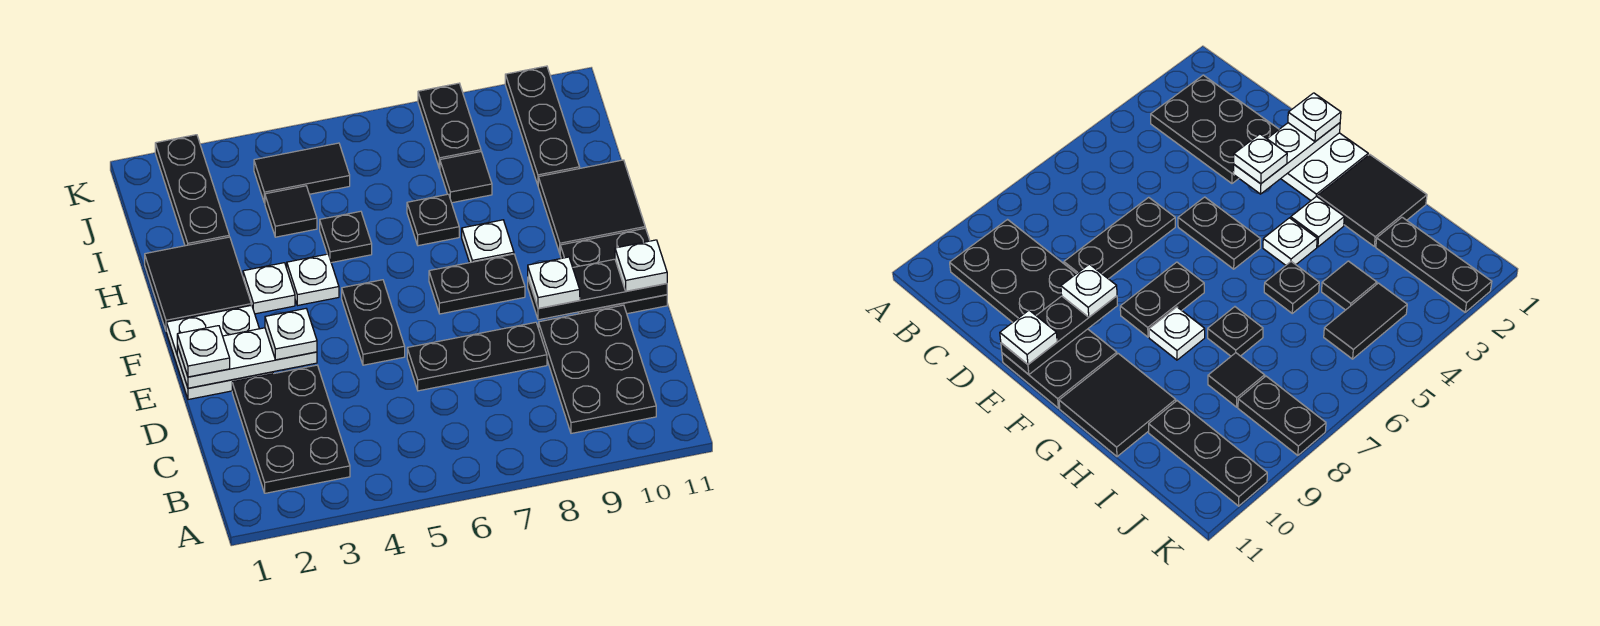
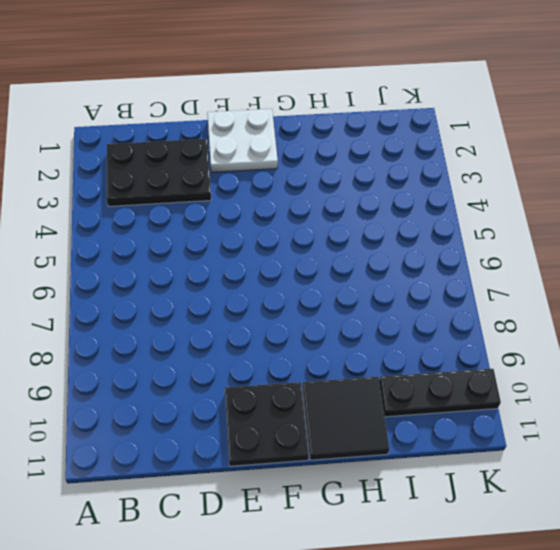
none -> black 2x3 plate [539,305,656,433]
none -> black 1x3 plate [407,322,547,391]
none -> black 1x2 plate [342,280,405,365]

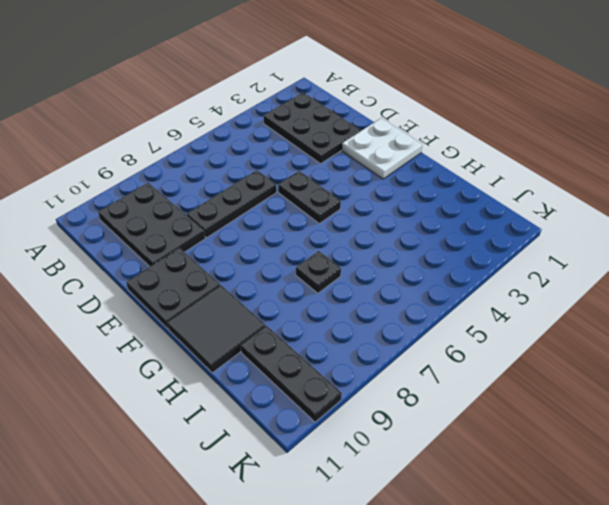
none -> black 1x2 plate [429,254,525,314]
none -> black 2x2 tile [145,237,251,330]
none -> white 1x1 plate [243,263,295,314]

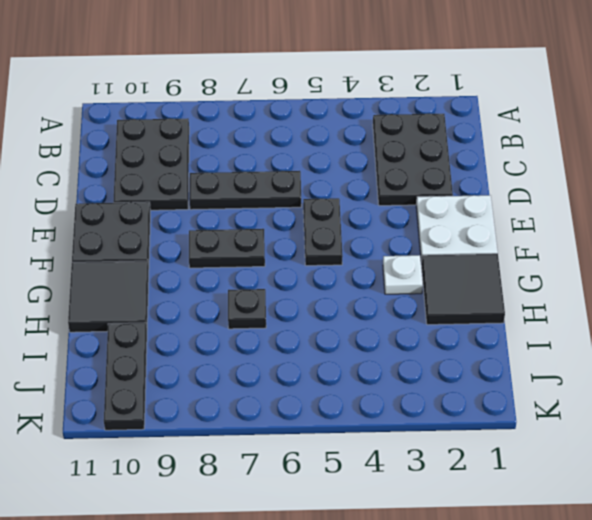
none -> white 1x1 plate [287,254,339,306]
none -> white 1x1 plate [462,220,514,263]
none -> black 1x1 plate [320,211,372,263]

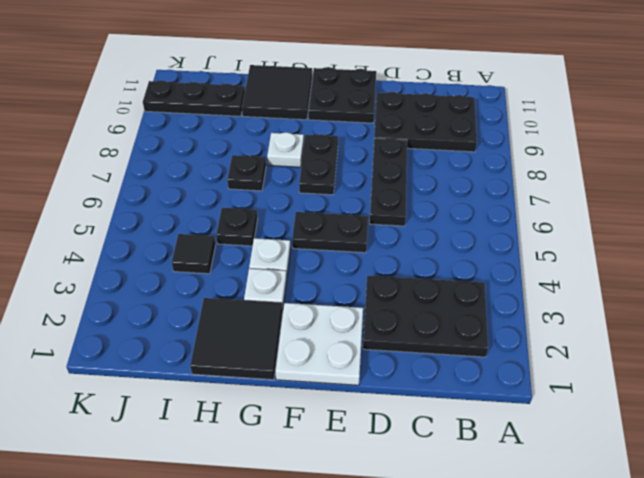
none -> black 1x3 plate [155,135,229,246]
none -> black 1x1 tile [440,152,492,203]
none -> black 1x2 tile [254,143,350,203]

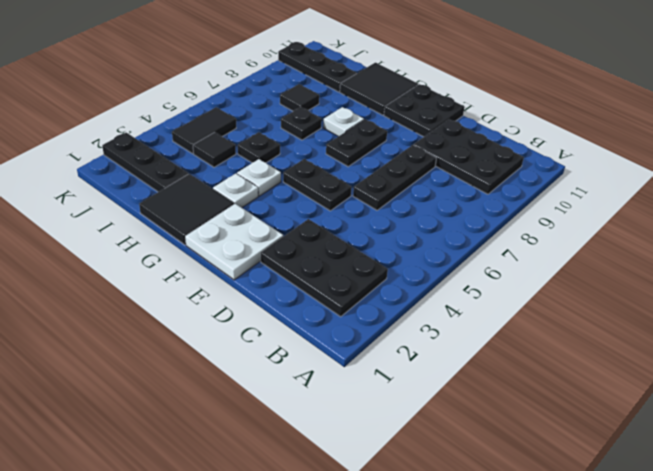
none -> black 1x2 plate [418,83,481,169]
none -> white 1x3 plate [177,328,317,388]
none -> black 1x3 plate [528,259,667,320]

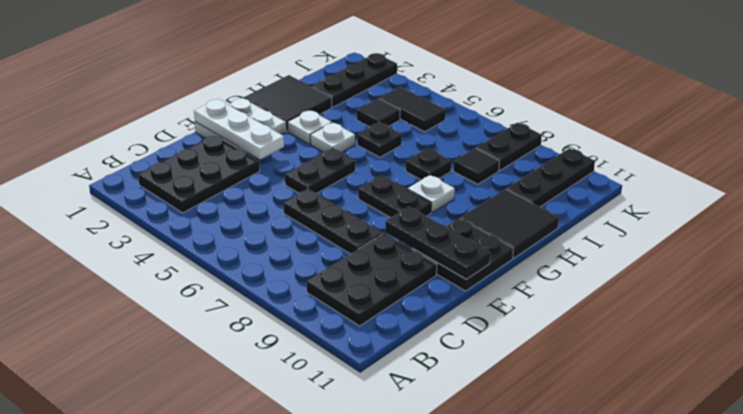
none -> white 1x1 plate [177,326,230,377]
none -> white 1x1 plate [265,309,317,360]
none -> white 1x1 plate [528,257,580,309]

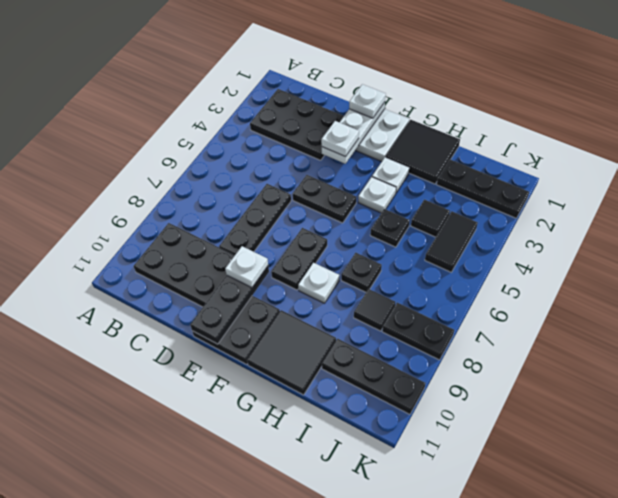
none -> white 1x1 plate [615,240,667,291]

